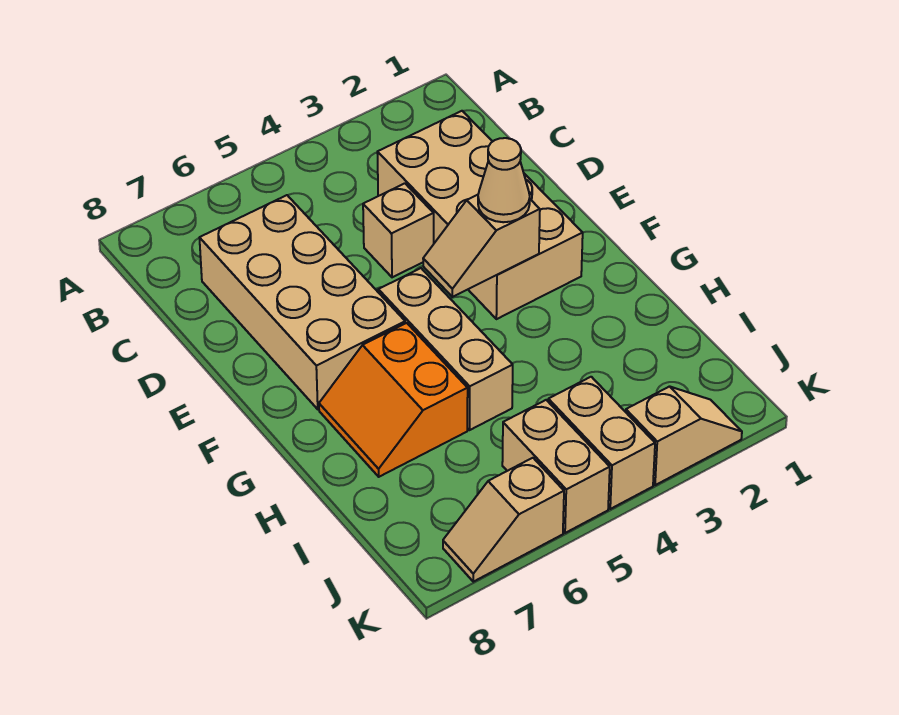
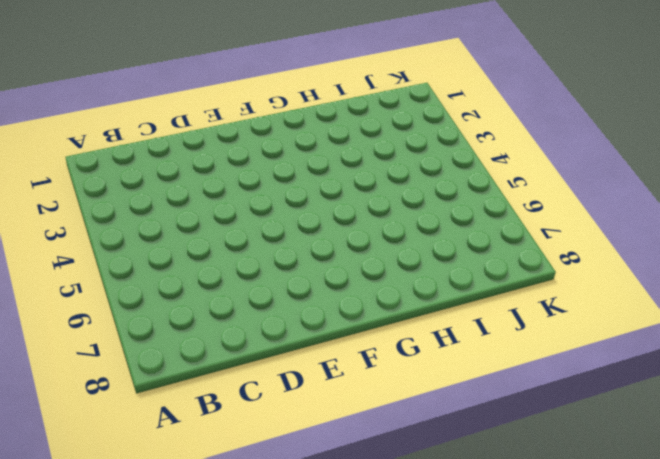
none -> tan 2x4 brick [377,111,583,319]
none -> tan 2x4 brick [199,195,405,409]

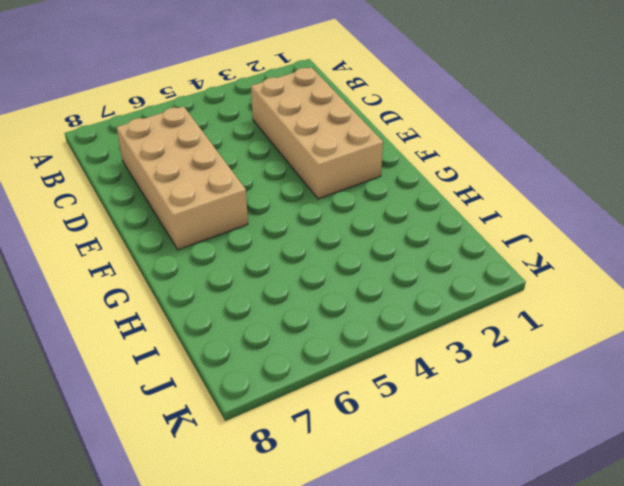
none -> tan 1x1 brick [363,183,434,277]
none -> tan 1x3 brick [378,268,513,430]

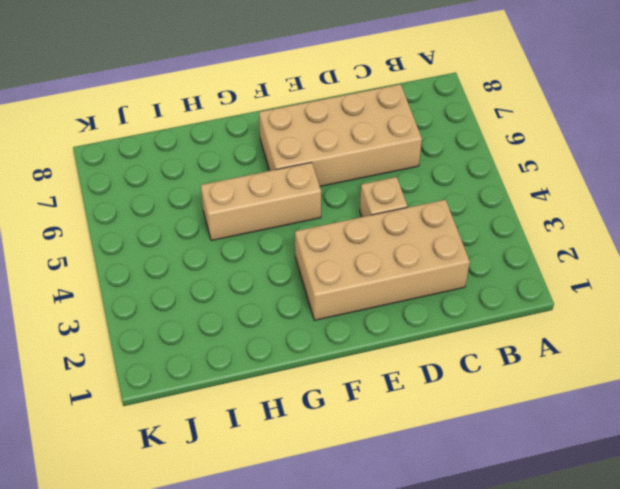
none -> orange 2x2 slope [319,323,468,477]
none -> tan 1x2 brick [548,377,655,509]

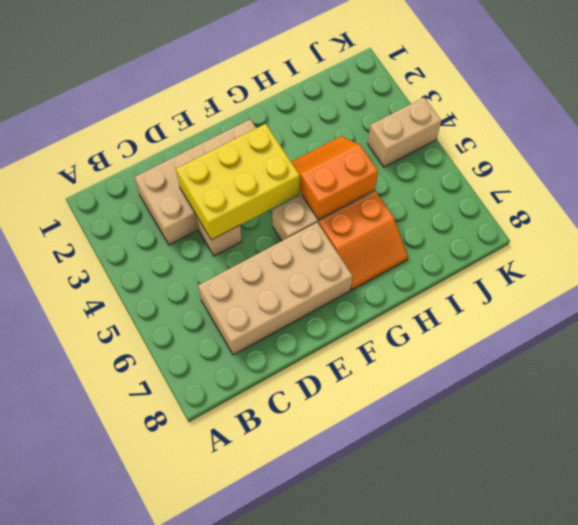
yellow 2x3 brick [176,124,300,240] -> tan 1x2 slope [423,195,540,297]
orange 2x2 slope [291,136,378,220] -> none
none -> tan 1x2 brick [502,400,610,533]
none -> tan 1x2 slope [626,386,742,485]

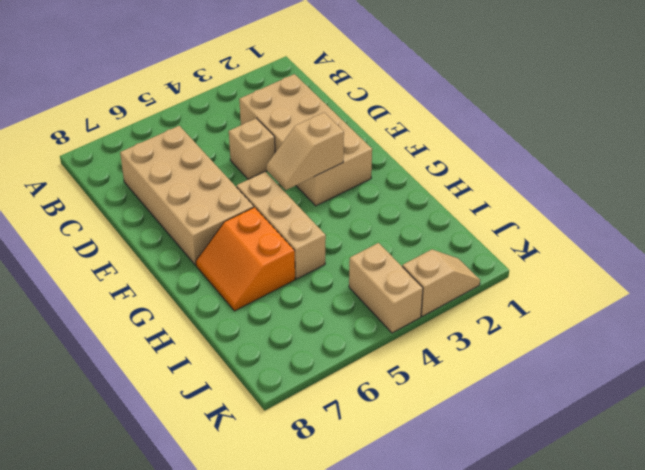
none -> tan 1x2 brick [502,400,610,533]
none -> tan 1x2 slope [443,458,564,582]

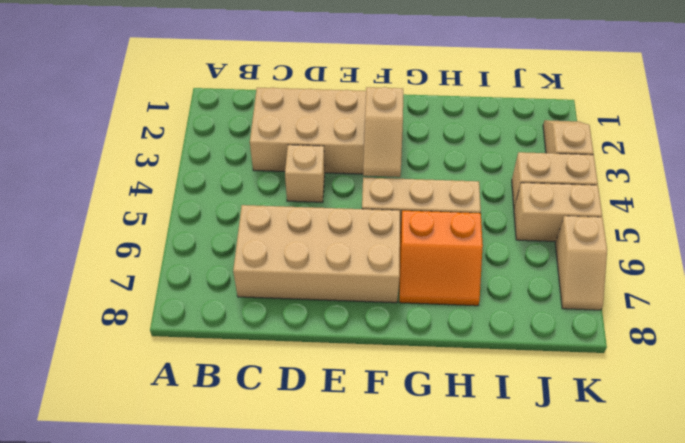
none -> tan 1x1 cone [478,138,530,222]

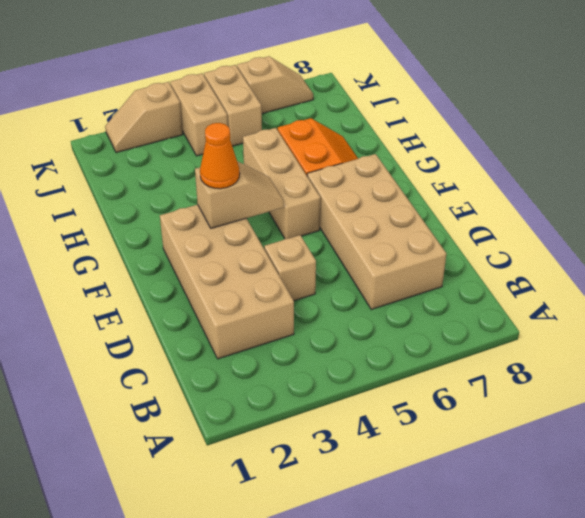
orange 1x1 cone [200,123,240,189] -> tan 1x1 cone [478,138,530,222]

